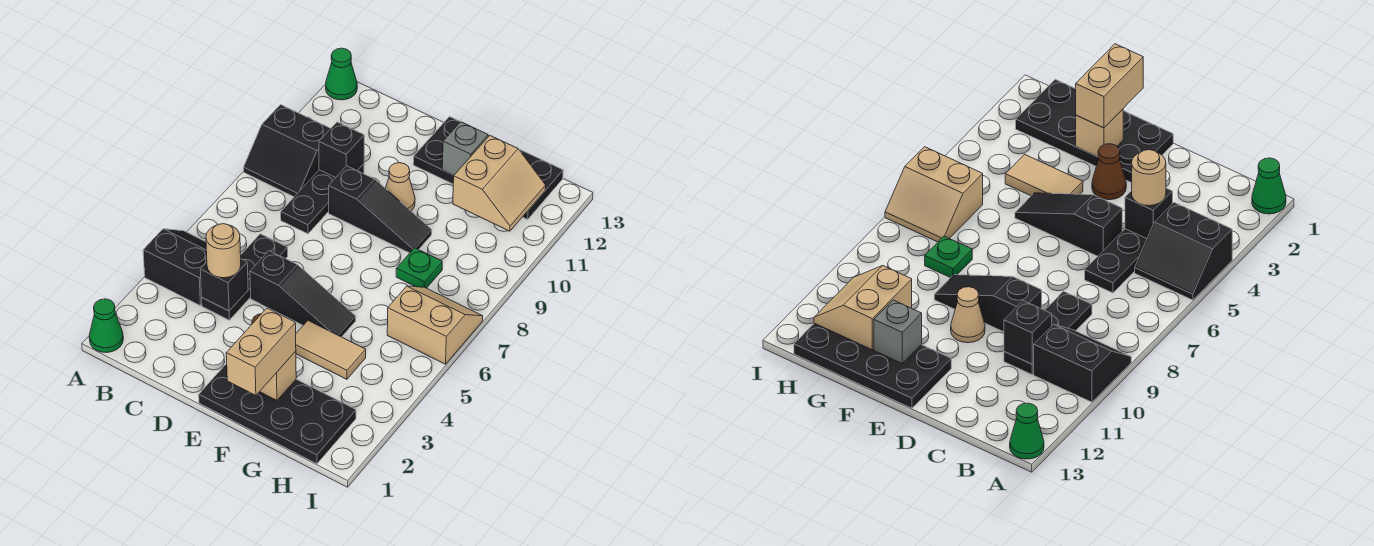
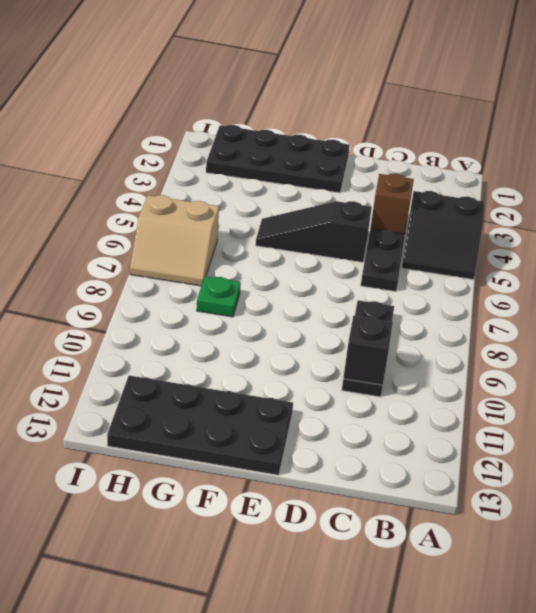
brown 1x1 brick [371,174,414,234] -> black 1x1 brick [200,259,248,311]
none -> green 1x1 cone [89,299,123,353]
none -> black 2x2 slope [244,105,331,197]
none -> green 1x1 cone [326,48,357,100]

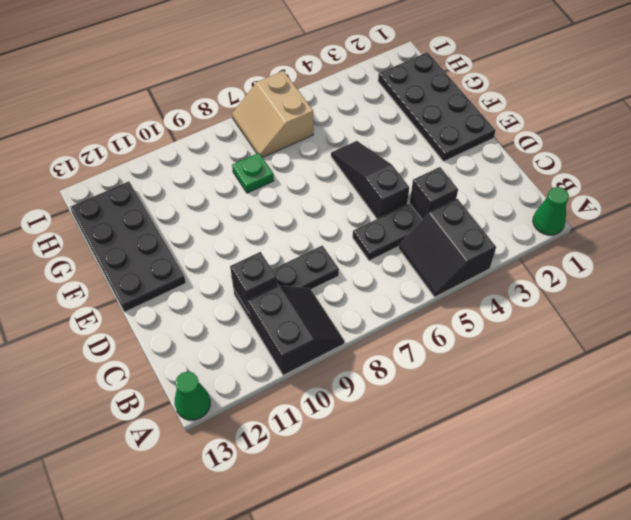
none -> black 1x3 slope [329,166,432,253]
none -> brown 1x1 cone [1092,144,1126,200]
none -> tan 1x1 cone [385,163,415,211]

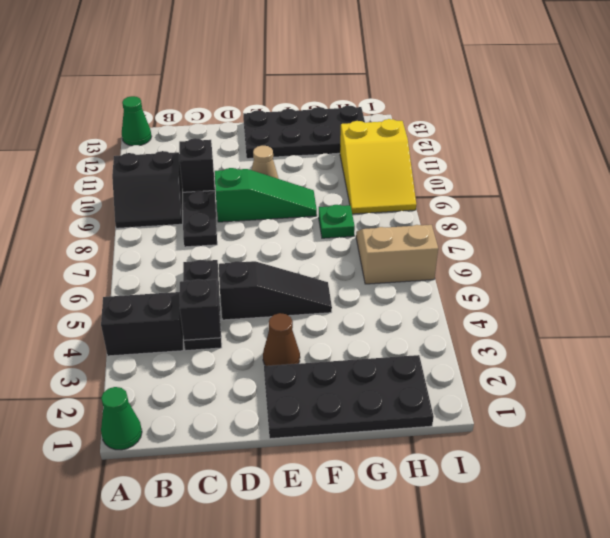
green 1x3 slope [215,168,317,222] -> black 1x3 slope [329,166,432,253]
yellow 2x3 slope [340,119,416,214] -> none
none -> tan 1x2 tile [296,321,366,379]
none -> tan 1x1 brick [260,351,296,400]
none -> grey 1x1 brick [442,122,488,175]

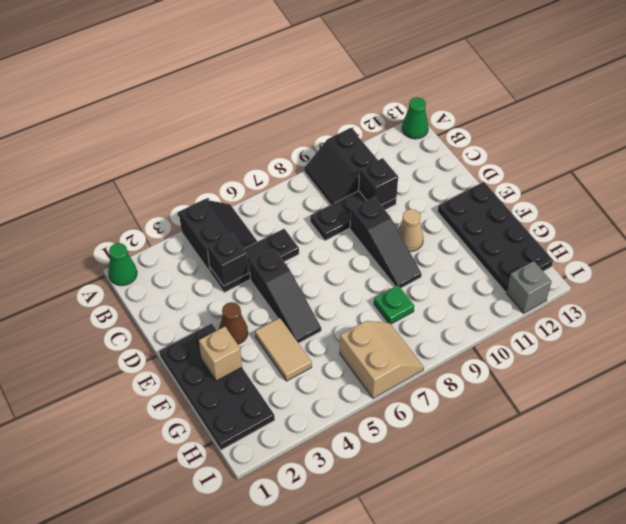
grey 1x1 brick [507,261,551,313] -> grey 1x1 brick moved to [442,122,488,175]
none -> tan 2x2 slope [453,135,546,231]
none -> tan 1x1 round brick [206,224,241,278]
none -> tan 1x2 brick [226,308,296,395]

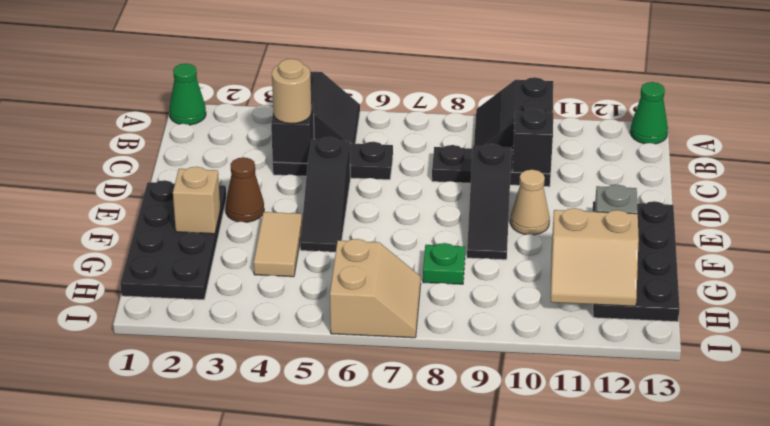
none -> tan 1x2 brick [226,308,296,395]

